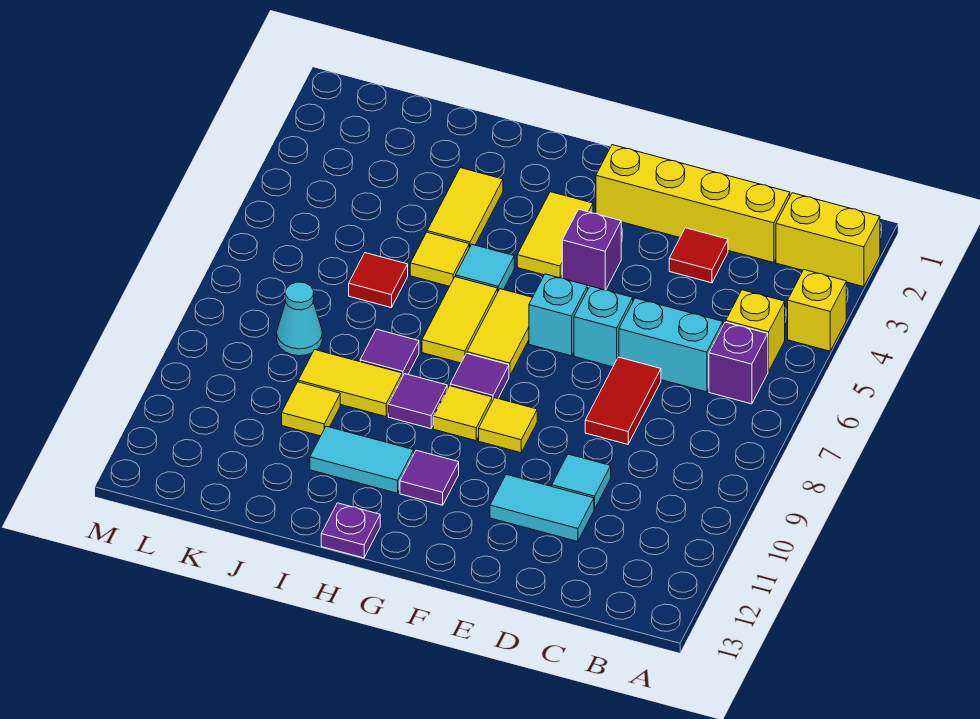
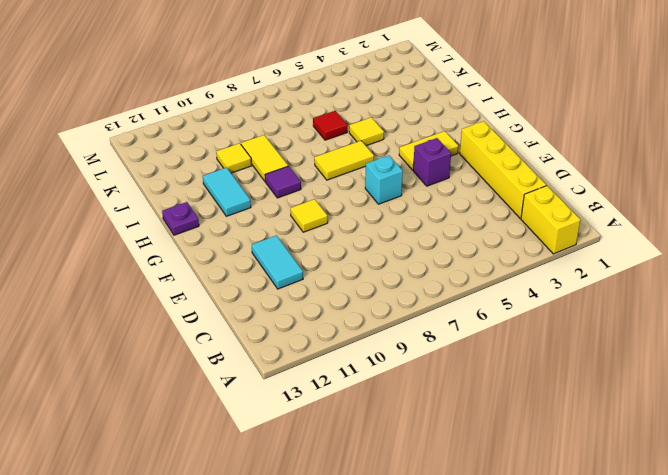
none -> yellow 1x1 brick [788,270,846,351]
none -> yellow 1x1 brick [726,290,785,372]
none -> purple 1x1 brick [709,322,768,404]
none -> cyan 1x2 brick [619,298,723,392]

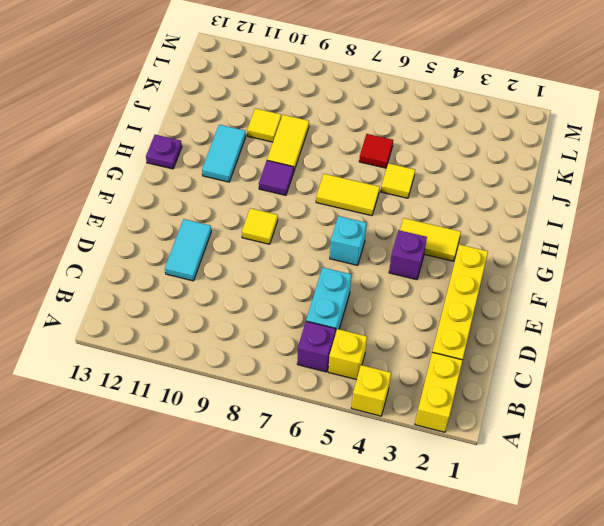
none -> red 1x1 tile [669,228,728,283]
none -> red 1x2 tile [585,357,661,444]
none -> cyan 1x1 tile [552,454,611,509]
none -> cyan 1x1 brick [574,286,633,367]

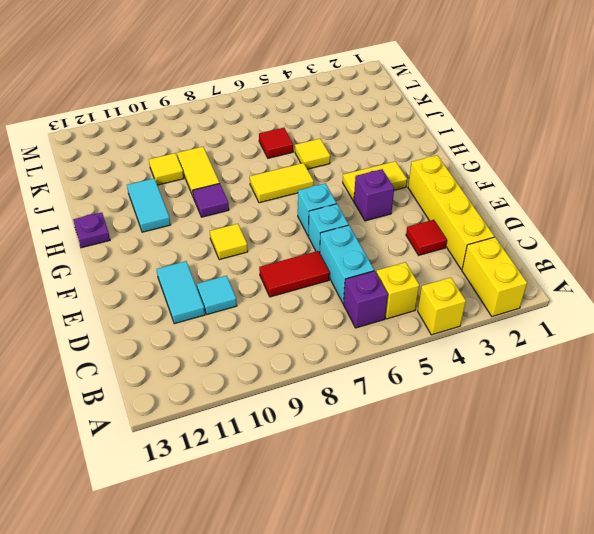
none -> yellow 1x2 tile [467,289,532,376]
none -> purple 1x1 tile [450,353,509,401]
none -> yellow 1x1 tile [433,386,492,441]
none -> purple 1x1 tile [400,450,459,505]

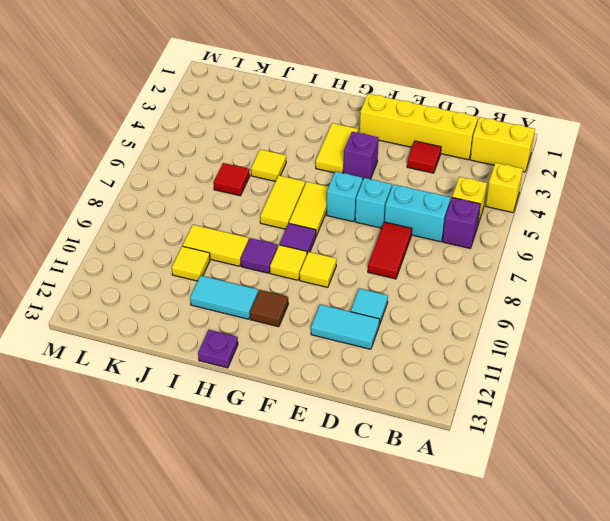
brown 1x1 tile [250,290,288,327] -> purple 1x1 tile [400,450,459,505]
none -> cyan 1x1 tile [456,245,514,291]
none -> yellow 1x2 tile [427,168,503,248]
none -> purple 1x1 tile [360,329,419,377]
none -> cyan 1x1 cone [277,282,322,356]

